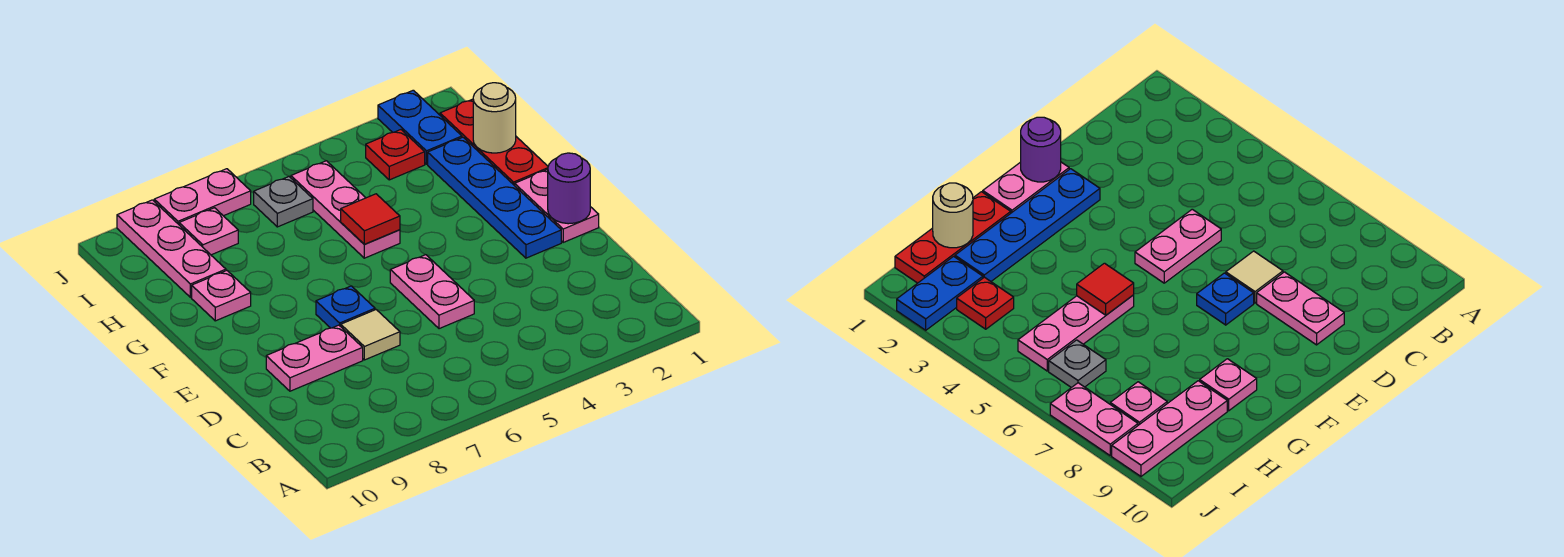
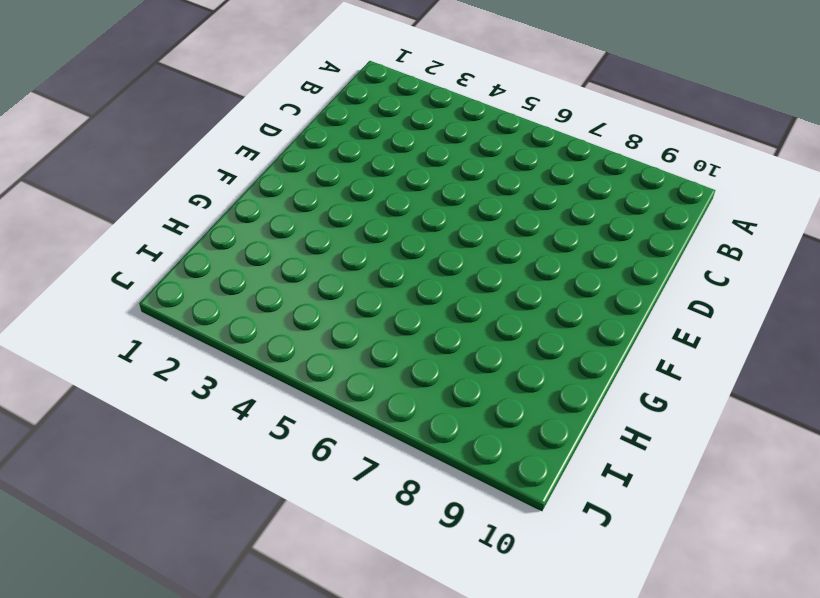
none -> pink 1x2 plate [390,255,474,329]
none -> tan 1x1 tile [341,310,400,360]
none -> pink 1x2 plate [266,325,363,391]

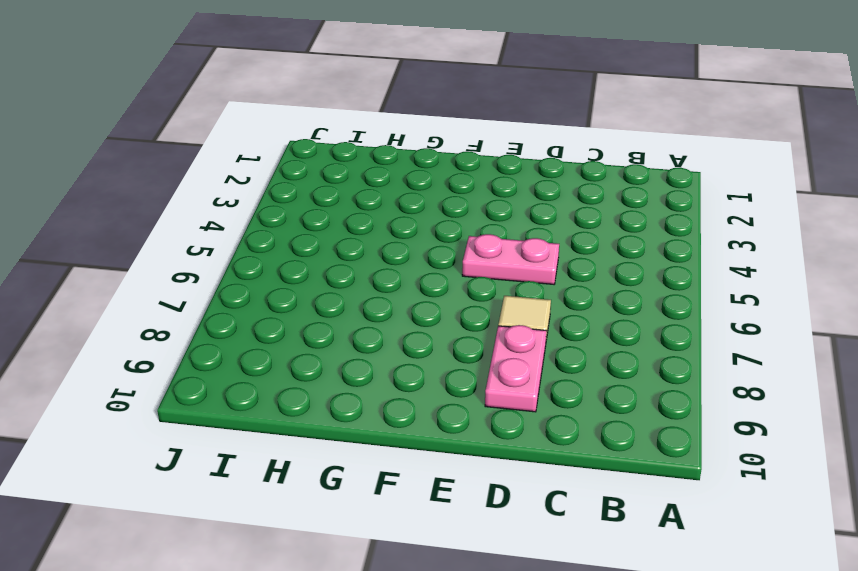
none -> pink 1x2 plate [515,170,599,242]
none -> blue 1x4 plate [428,137,561,258]
none -> blue 1x1 plate [316,286,375,328]

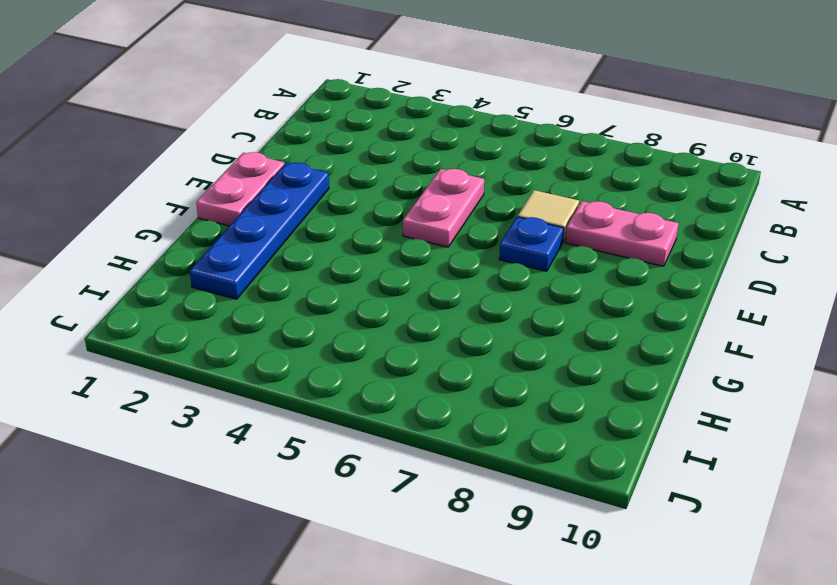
none -> red 1x3 plate [440,99,548,186]
none -> pink 1x3 plate [291,161,400,258]
none -> pink 1x1 plate [192,270,251,321]

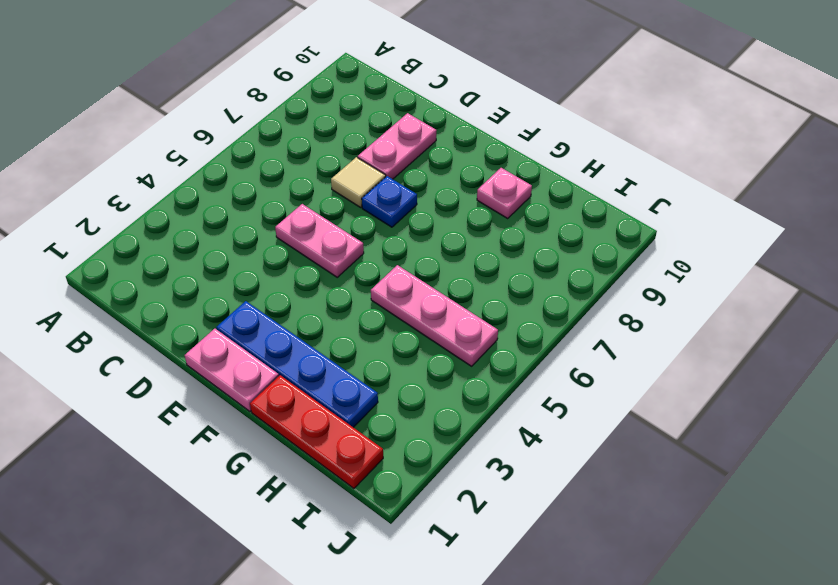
none -> pink 1x3 plate [117,200,226,297]
none -> blue 1x2 plate [378,90,462,164]
none -> red 1x1 plate [366,130,425,180]

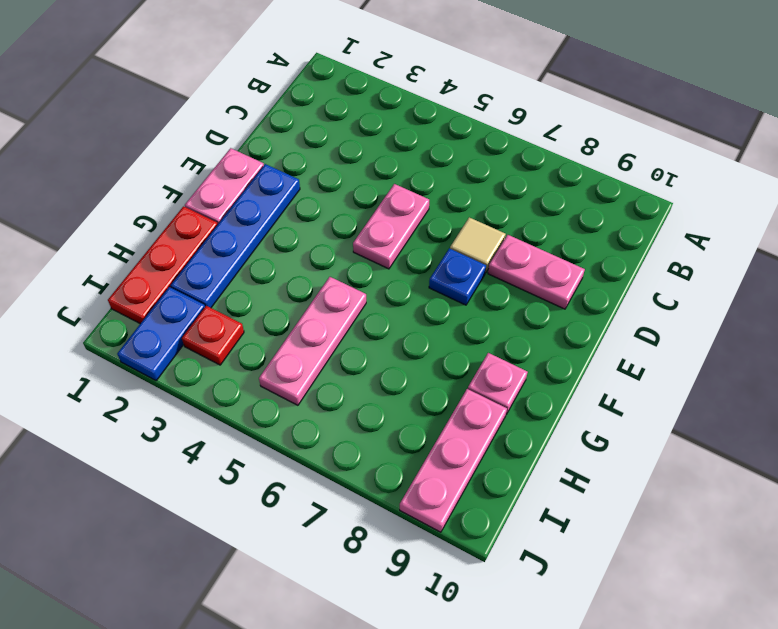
none -> grey 1x1 plate [254,176,313,227]
none -> pink 1x1 plate [179,208,238,255]
none -> pink 1x2 plate [154,169,251,224]

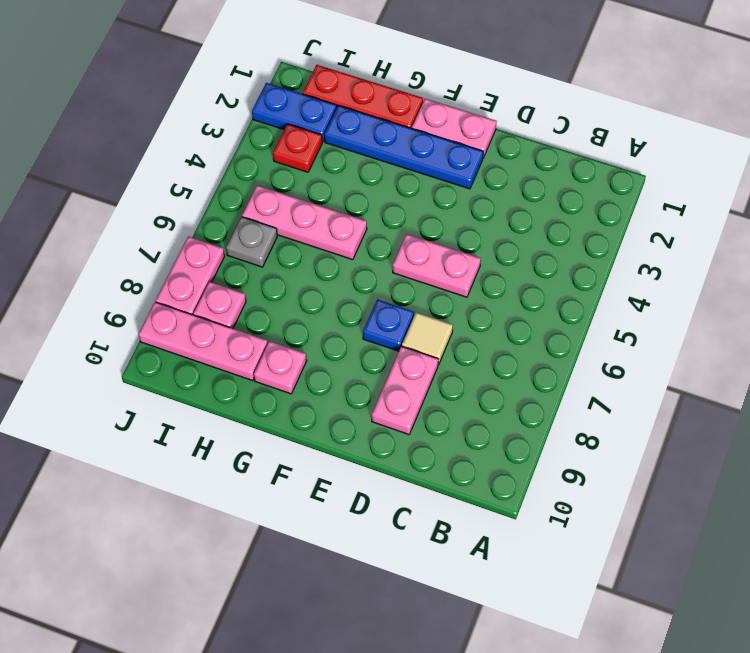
none -> purple 1x1 round brick [548,153,590,224]
none -> red 1x1 tile [341,194,400,244]
none -> tan 1x1 round brick [473,83,516,153]

